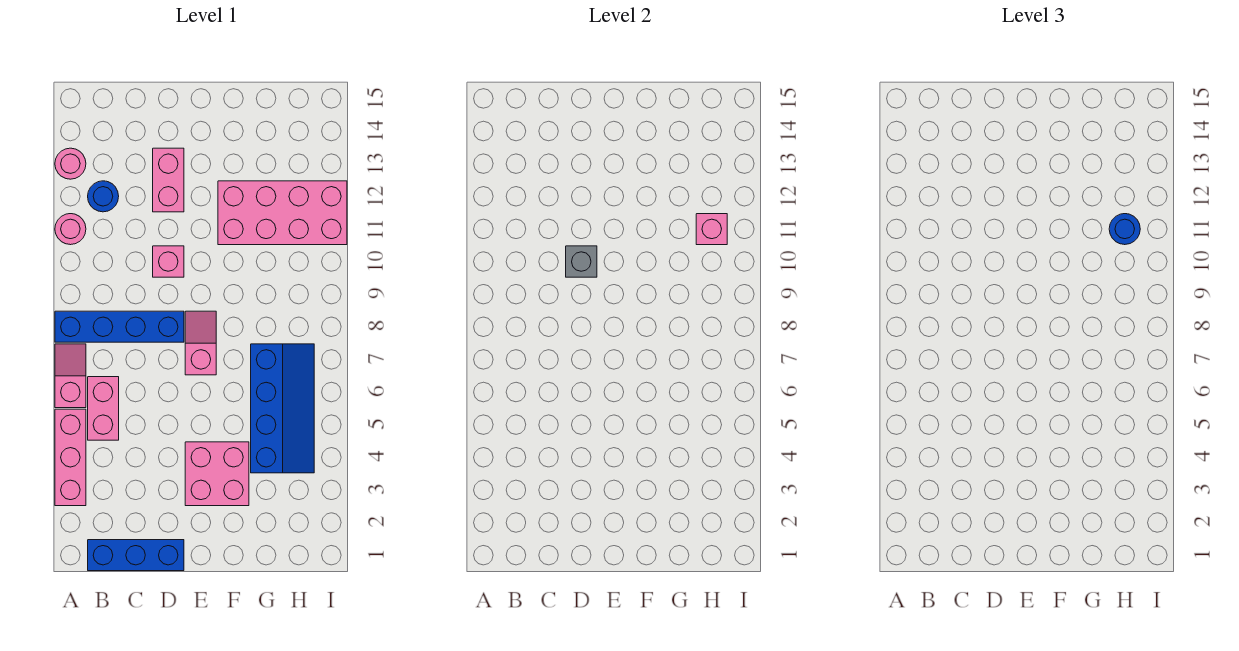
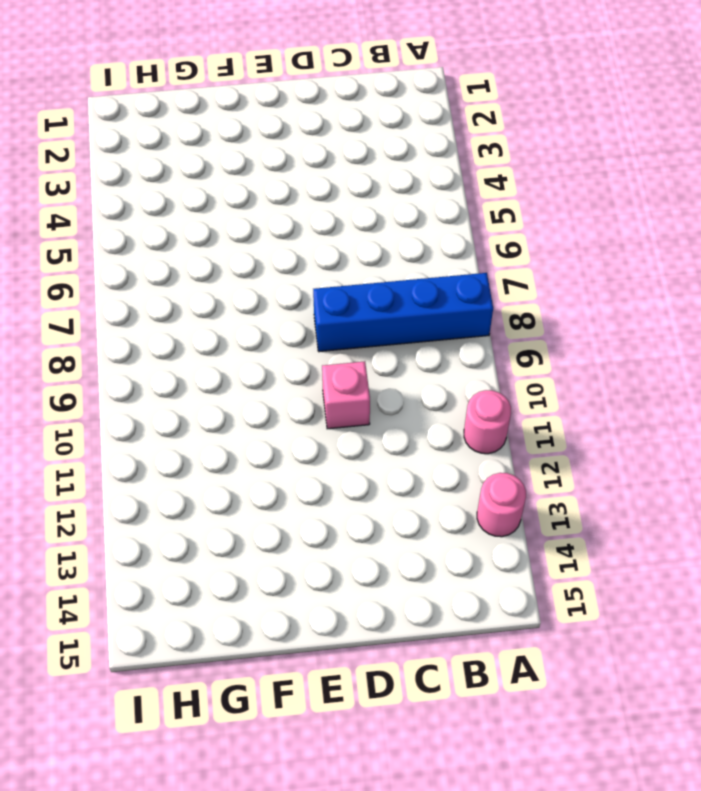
none -> pink 1x3 brick [55,409,86,506]
none -> pink 1x2 slope [55,344,86,408]
none -> blue 1x3 brick [88,540,184,571]

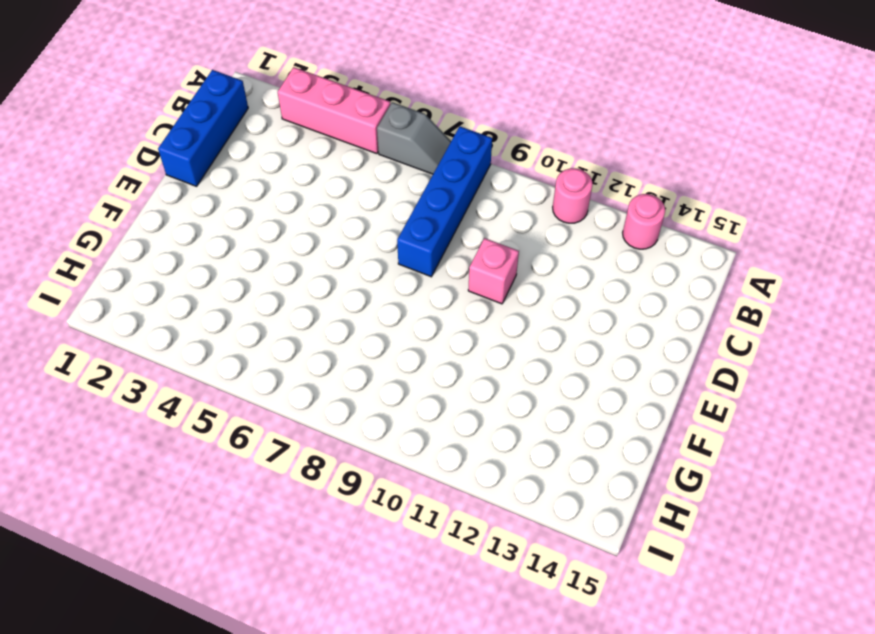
grey 1x2 slope [377,102,451,174] -> pink 1x2 slope [55,344,86,408]
none -> pink 1x2 brick [88,377,119,440]
none -> blue 1x1 round brick [88,181,119,212]
none -> pink 1x2 brick [153,148,184,212]

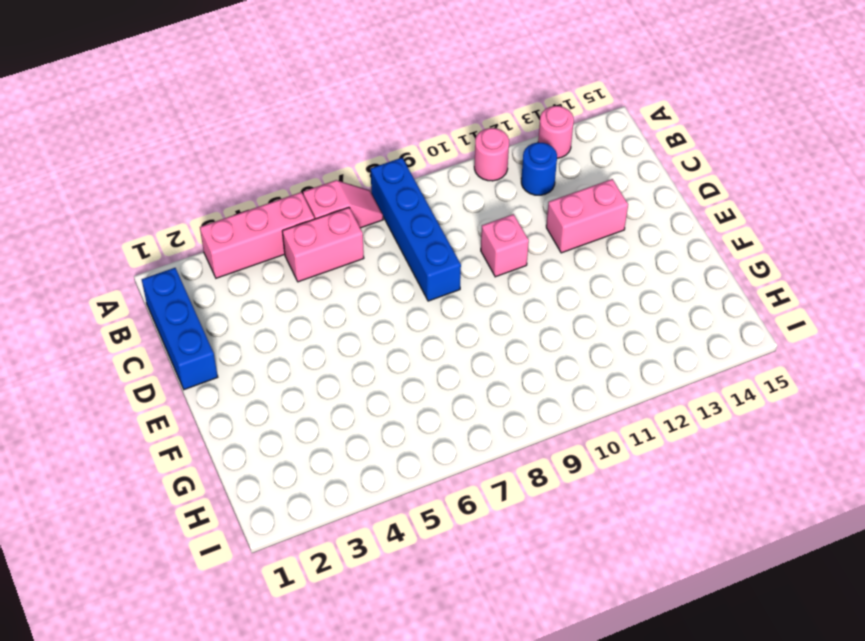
none -> pink 2x2 brick [185,442,249,506]
none -> pink 1x2 slope [185,311,216,375]
none -> pink 2x4 brick [218,181,347,245]

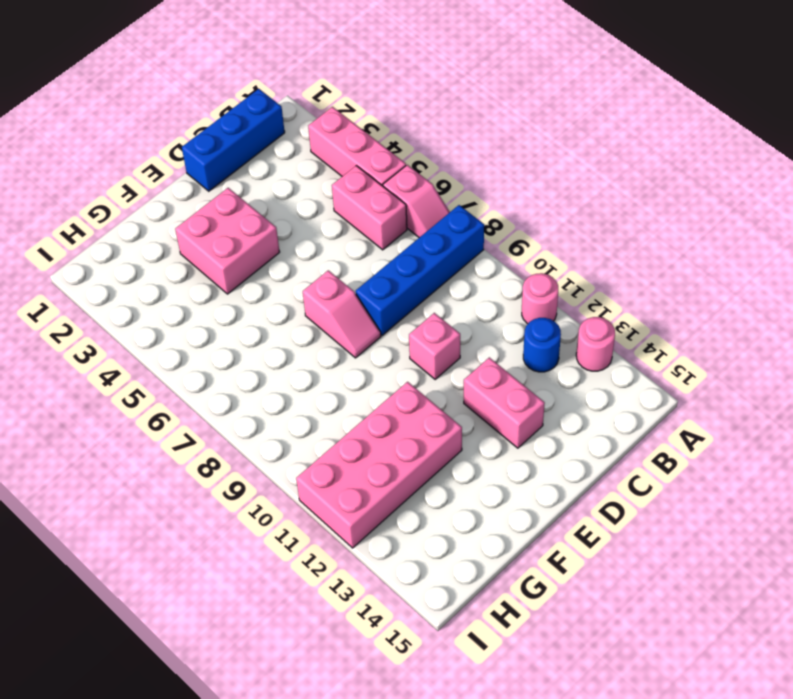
none -> blue 2x4 slope [251,344,314,473]
none -> grey 1x1 brick [566,246,597,277]
none -> pink 1x1 brick [696,214,727,245]

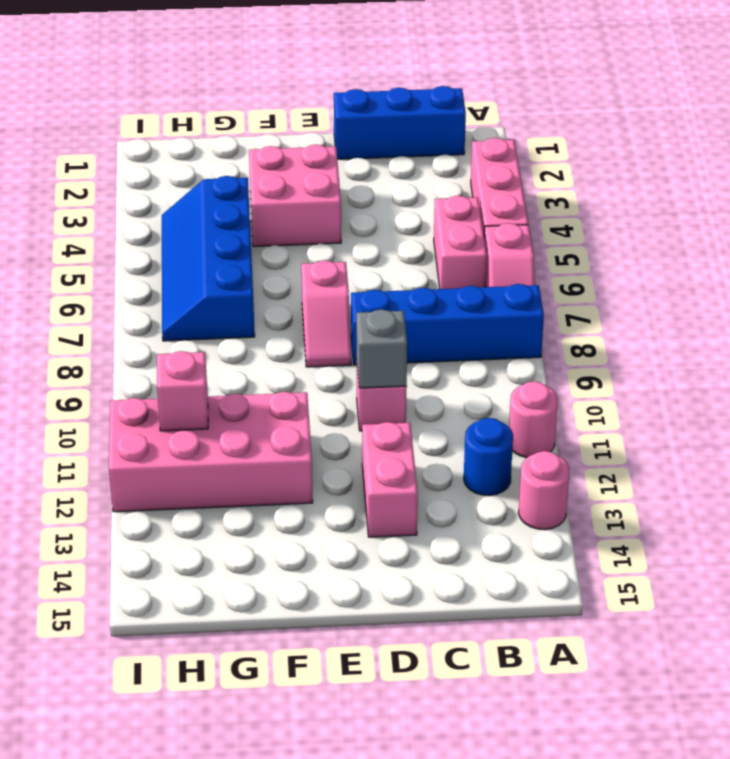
none -> blue 1x1 round brick [1109,214,1140,245]

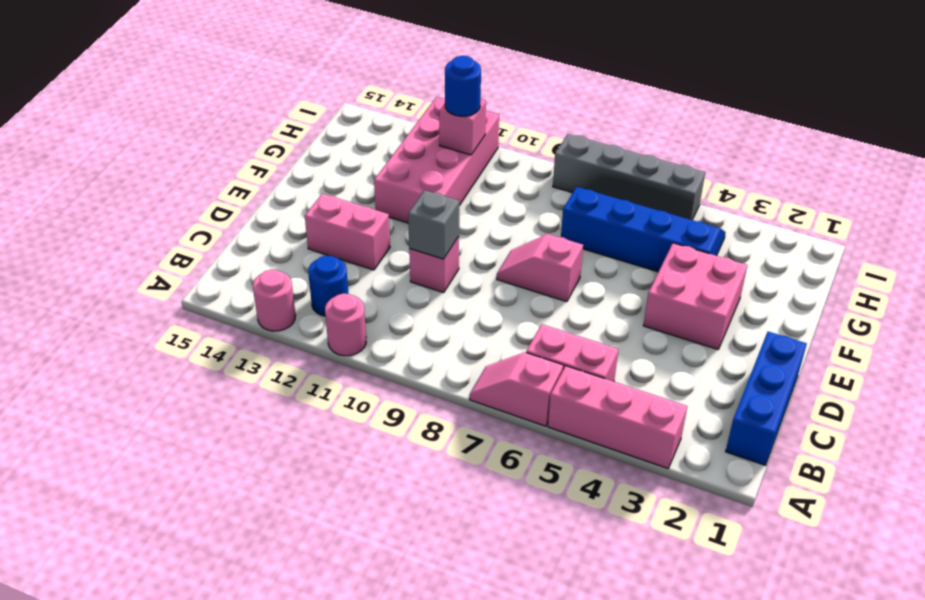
grey 1x4 brick [553,134,705,220] -> none
none -> blue 1x4 brick [55,311,184,342]

